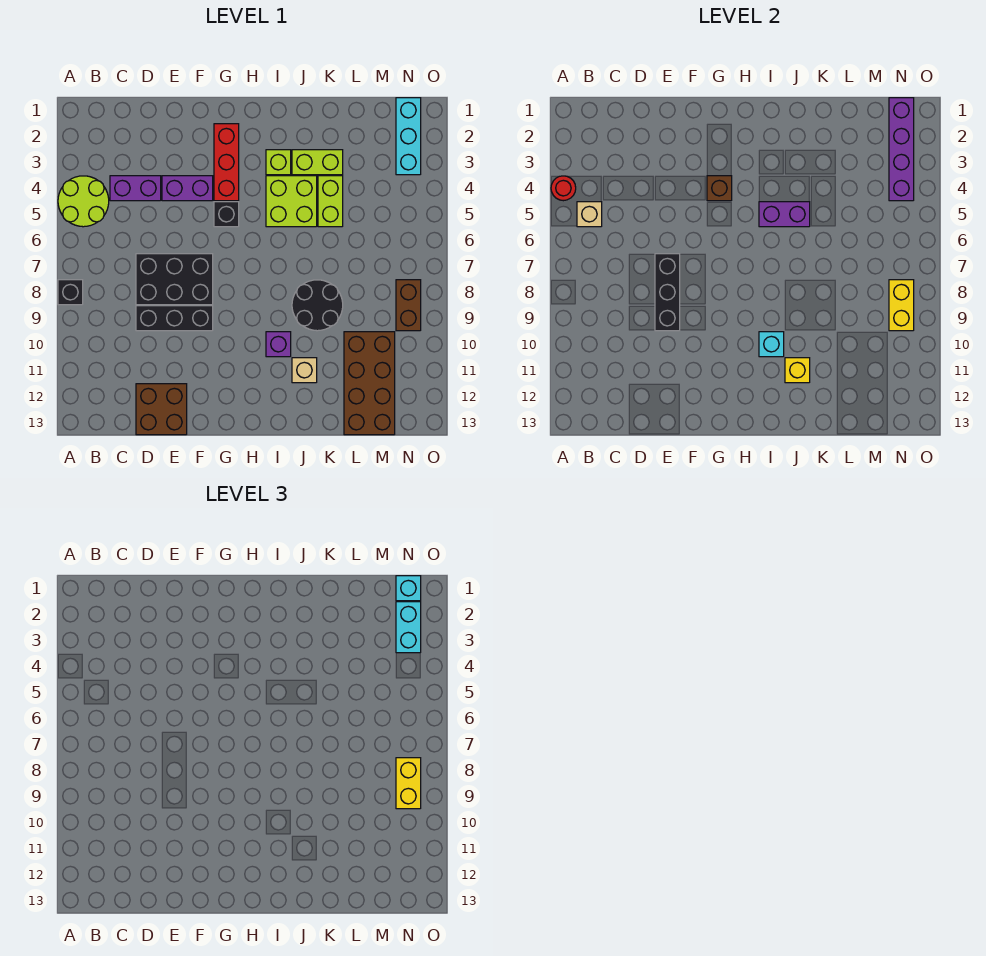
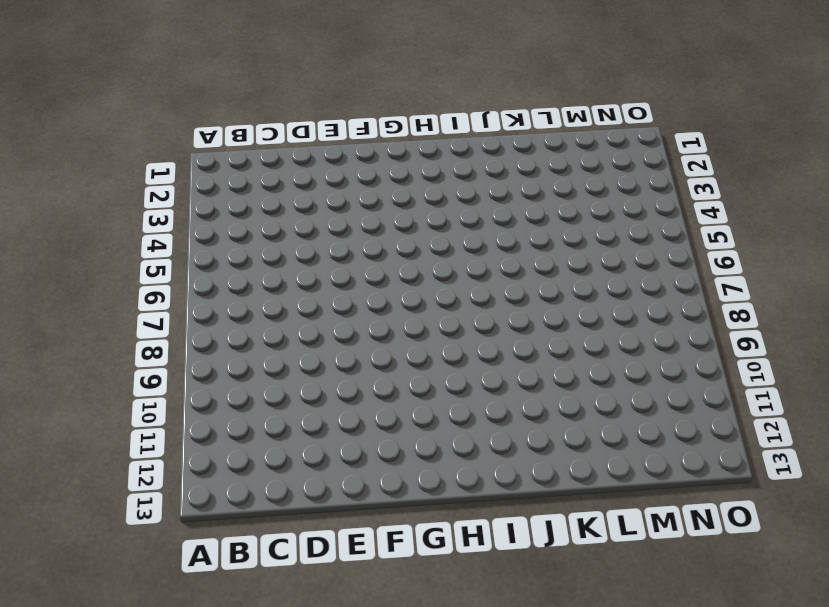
none -> lime 2x2 round brick [58,176,109,227]
none -> black 1x1 brick [58,280,83,305]
none -> purple 1x2 brick [110,176,161,201]
none -> black 2x3 brick [136,254,213,305]

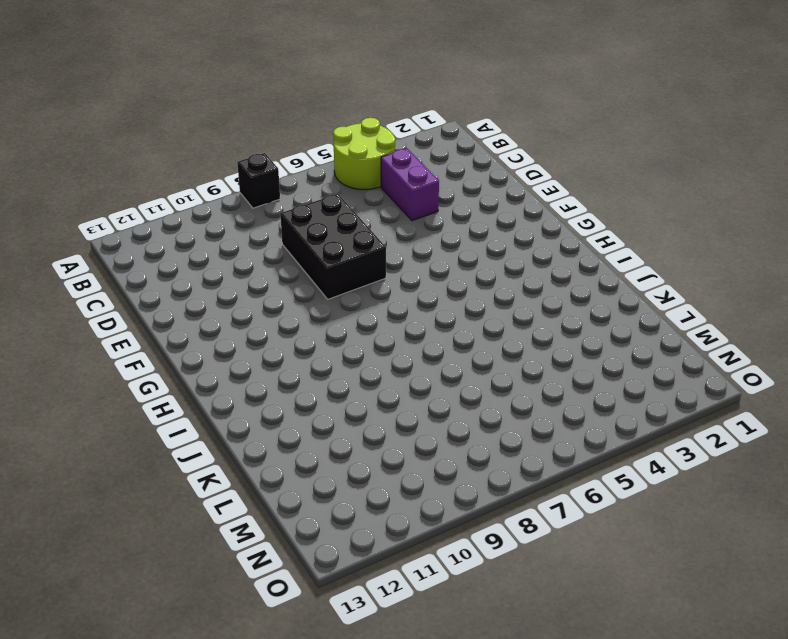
none -> black 1x3 brick [136,306,213,331]
none -> brown 2x2 brick [136,384,187,435]
none -> purple 1x2 brick [162,176,213,201]
none -> red 1x3 brick [214,124,239,201]

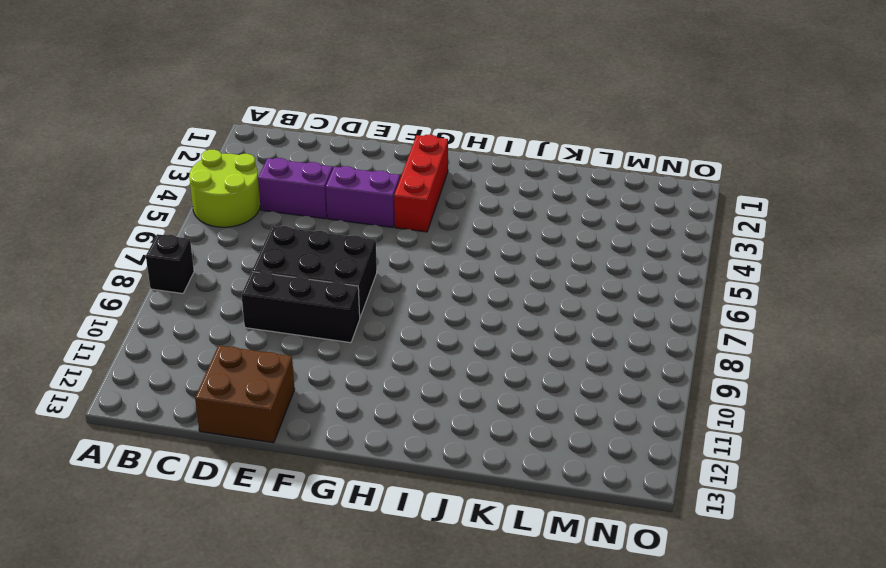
none -> black 1x1 brick [214,202,239,227]
none -> lime 1x1 brick [266,150,291,175]
none -> lime 2x2 brick [266,176,317,227]
none -> purple 1x1 brick [266,332,291,357]

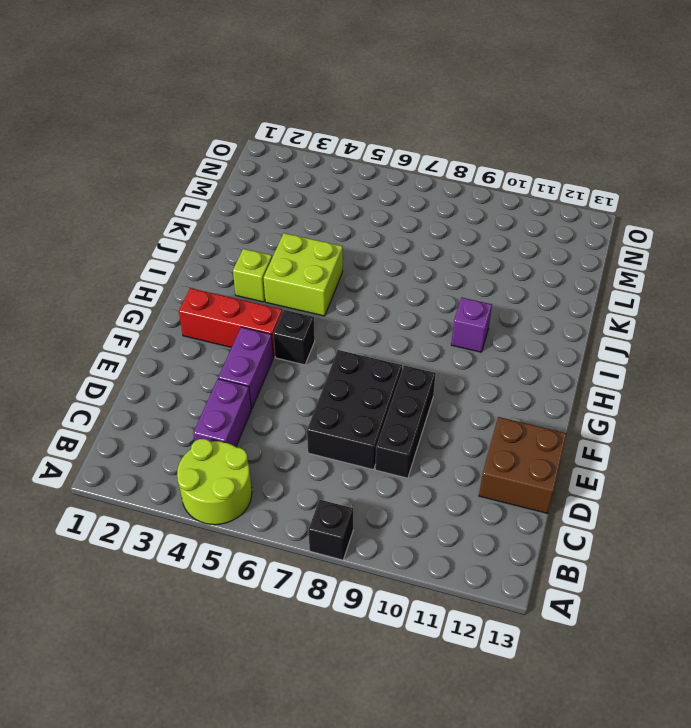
none -> lime 1x2 brick [292,150,343,175]
none -> black 2x2 round brick [292,280,343,331]
none -> tan 1x1 brick [292,358,317,383]
none -> lime 1x2 brick [318,176,343,227]

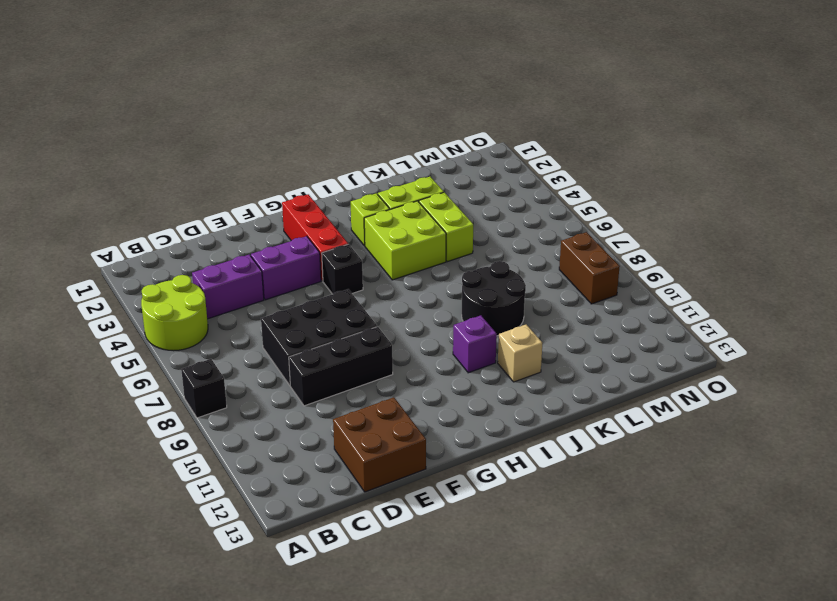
none -> brown 2x4 brick [344,332,395,435]
none -> cyan 1x3 brick [396,98,421,175]
none -> red 1x1 round brick [551,176,576,201]
none -> tan 1x1 brick [577,202,602,227]

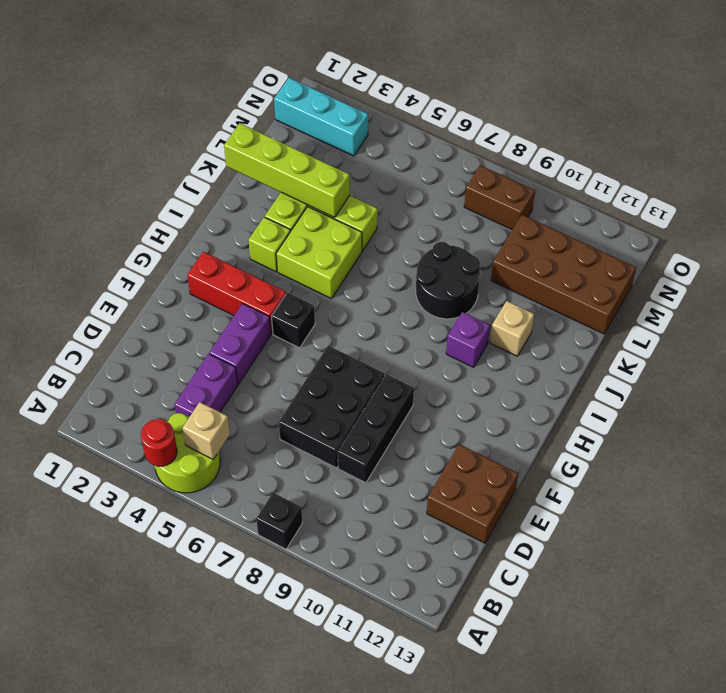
lime 1x4 brick [224,123,350,217] -> none
none -> black 1x3 brick [655,254,680,331]
none -> brown 1x1 brick [707,176,732,201]
none -> purple 1x2 brick [759,202,810,227]
none -> cyan 1x1 brick [759,332,784,357]

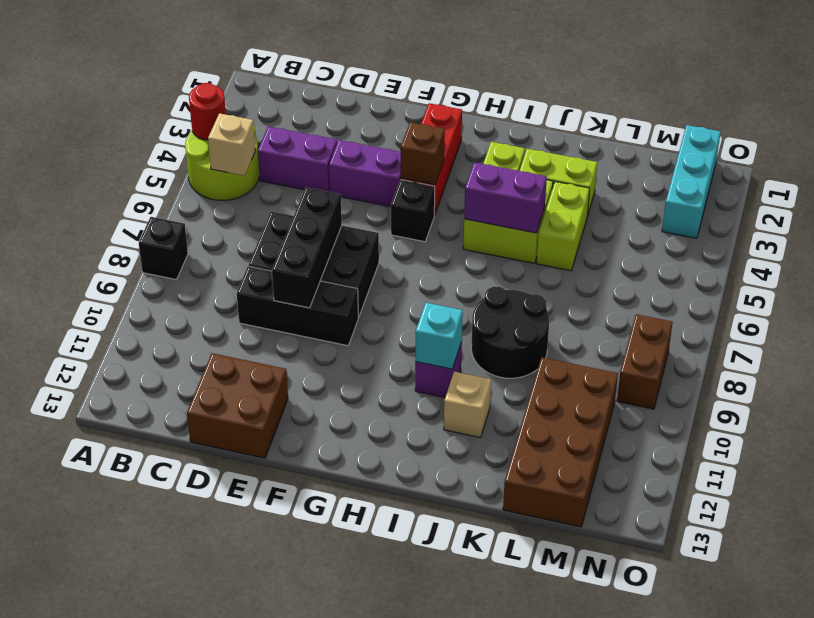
none -> yellow 1x1 brick [785,358,810,383]
none -> purple 1x4 brick [889,98,914,201]
none -> yellow 1x2 brick [889,280,914,331]
none -> cyan 1x1 brick [396,576,421,601]

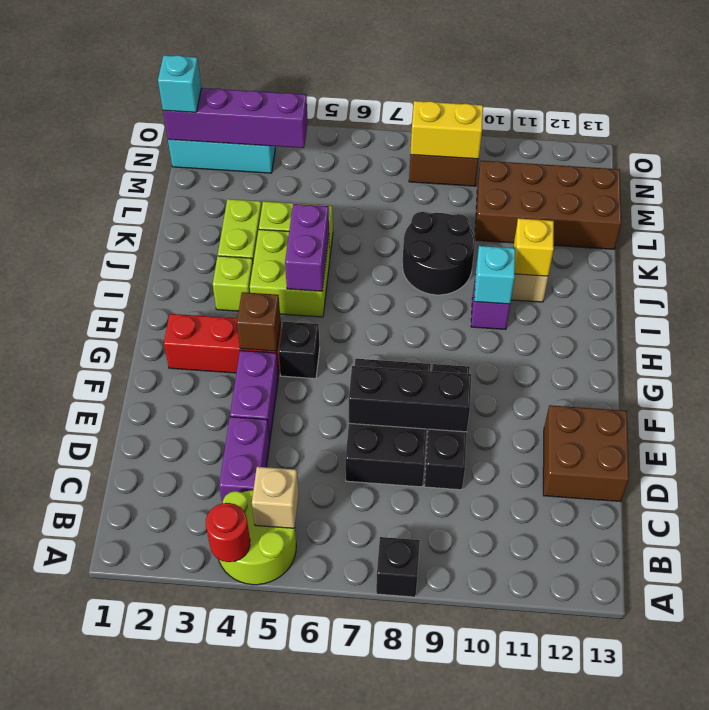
none -> cyan 1x2 brick [396,602,421,653]
none -> yellow 1x2 brick [396,758,421,809]

